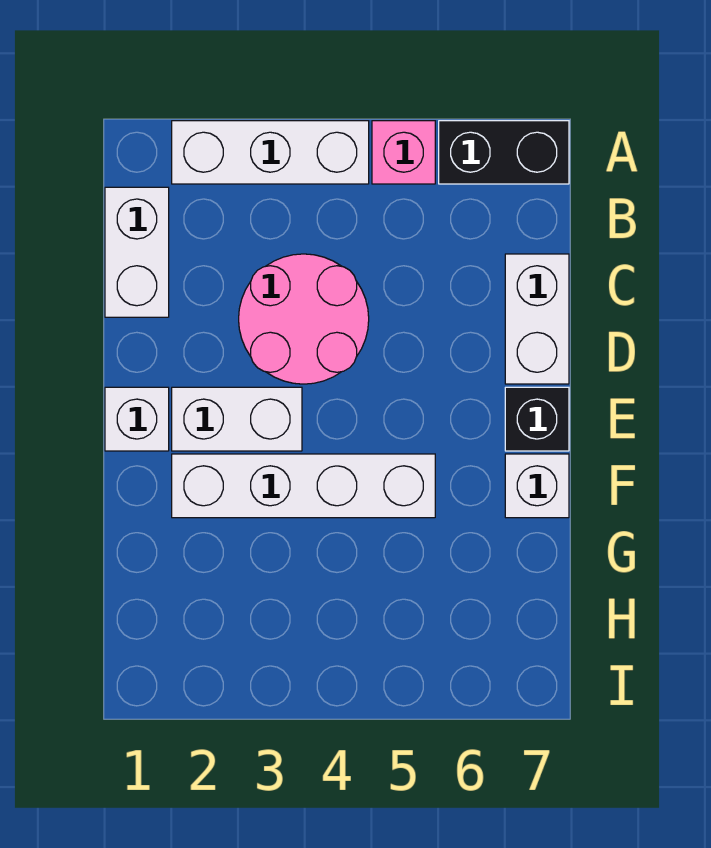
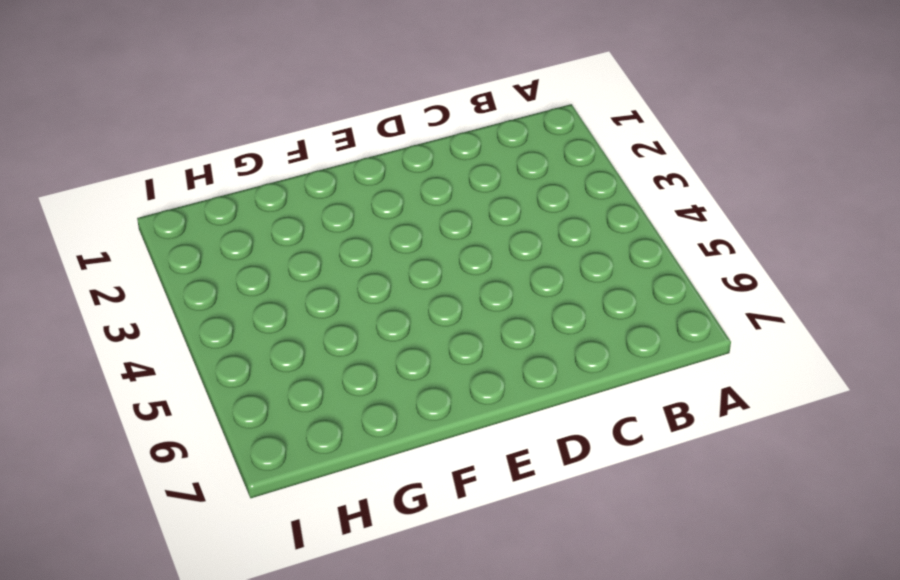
none -> white 1x3 brick [172,121,369,184]
none -> pink 1x1 brick [372,121,435,184]

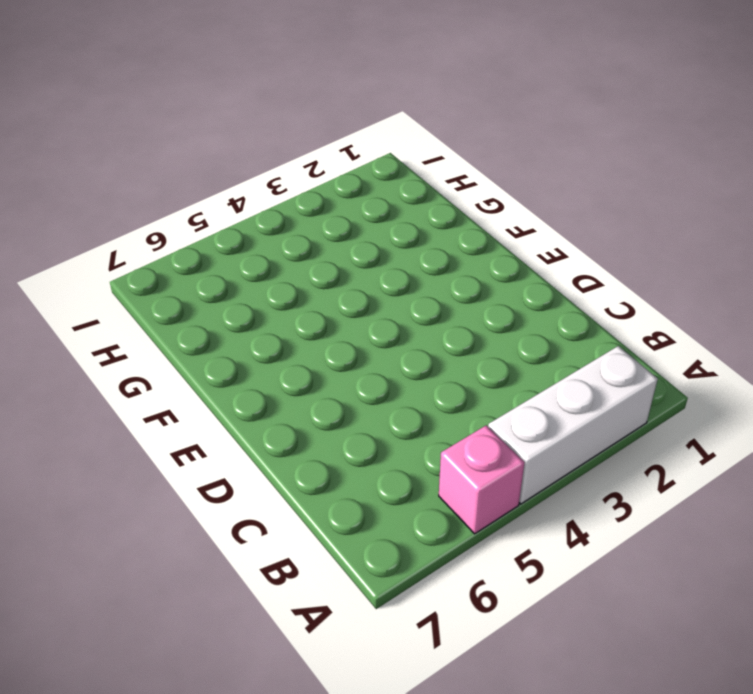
none -> black 1x2 brick [439,121,569,184]
none -> white 1x2 brick [105,187,169,317]

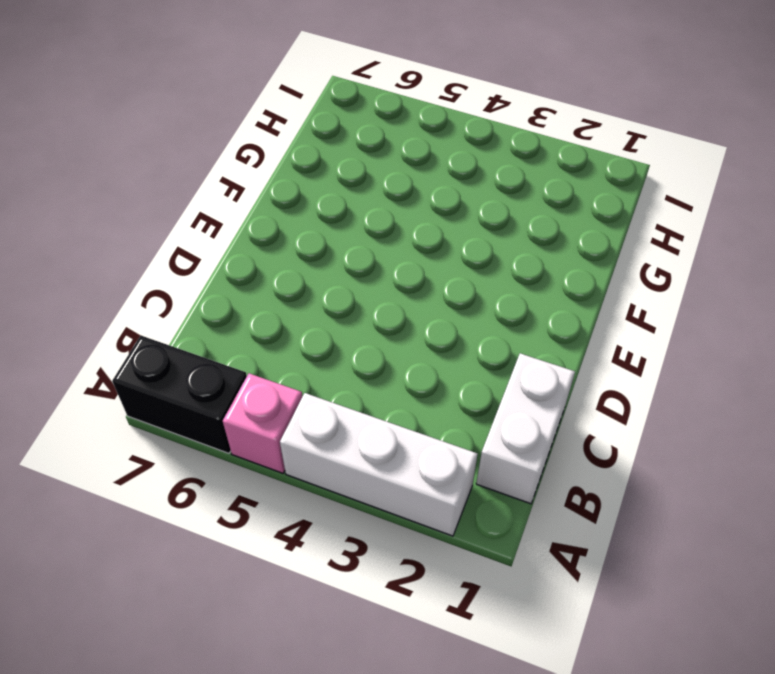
none -> pink 2x2 round brick [239,254,369,384]
none -> white 1x2 brick [505,254,569,384]

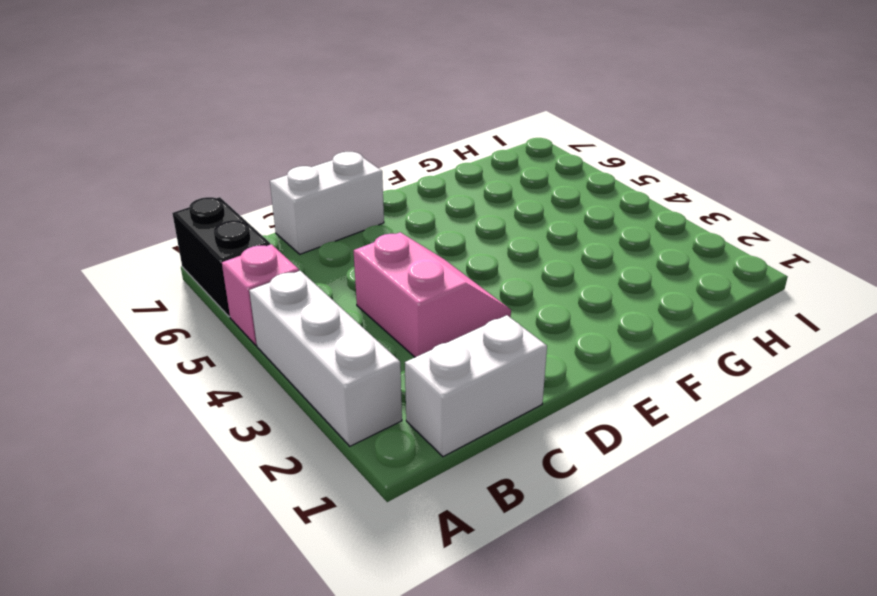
pink 2x2 slope [354,232,511,357] -> pink 2x2 round brick [239,254,369,384]
none -> white 1x1 brick [105,387,169,451]
none -> white 1x2 brick [172,387,302,451]

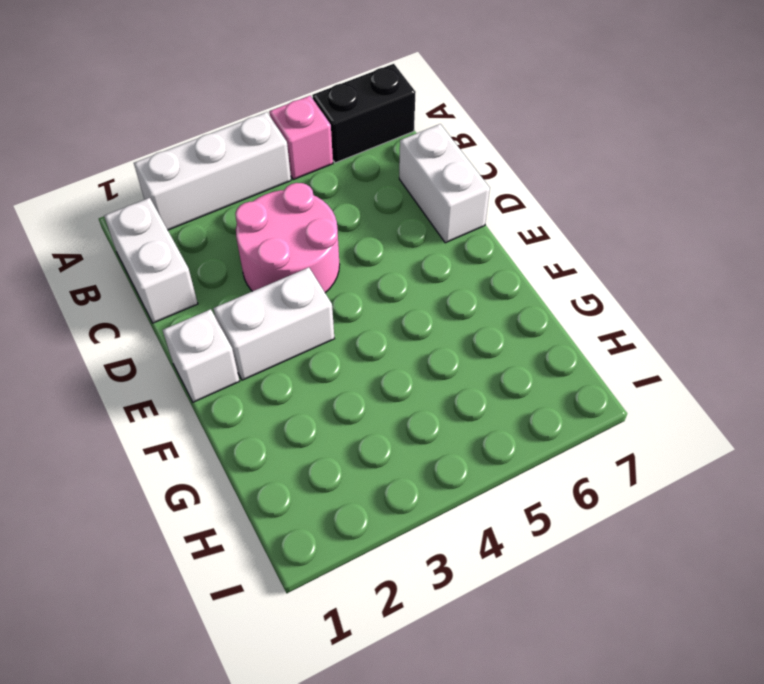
none -> black 1x1 brick [505,387,569,451]
none -> white 1x4 brick [172,454,435,518]

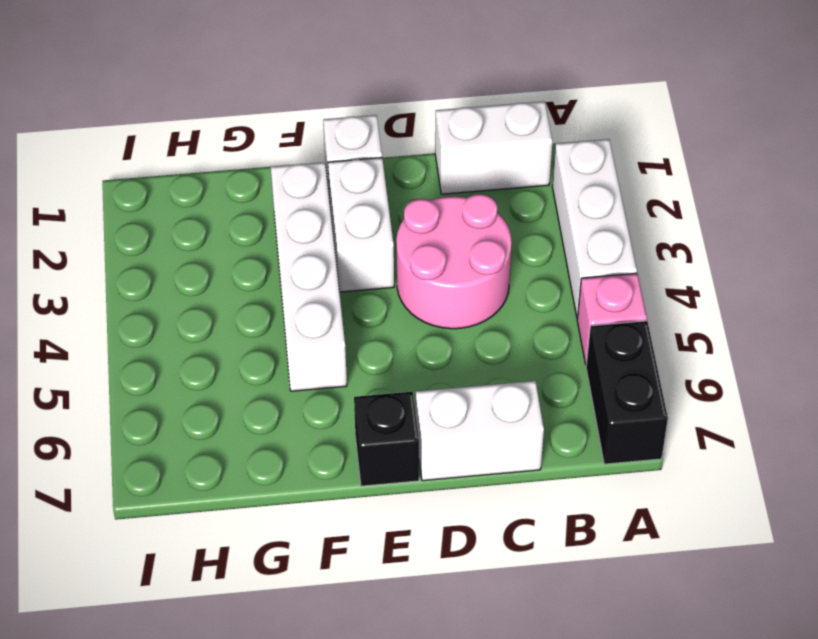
none -> white 1x1 brick [505,454,569,518]

